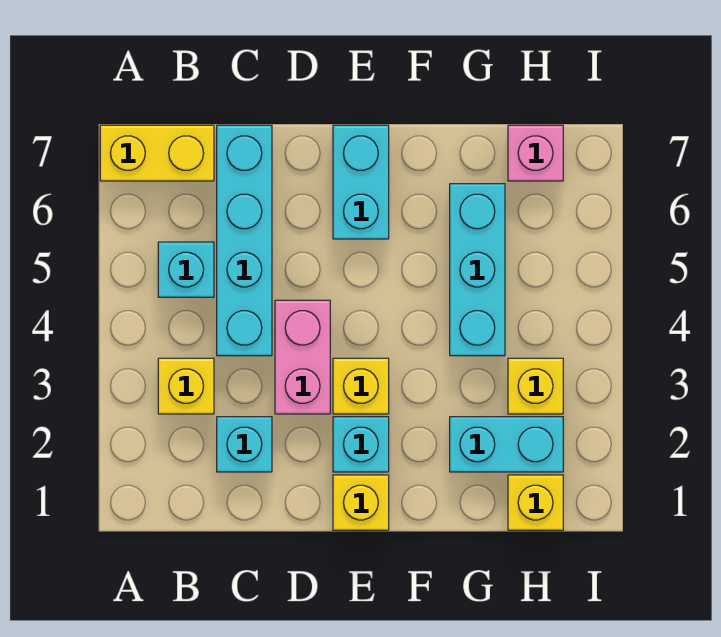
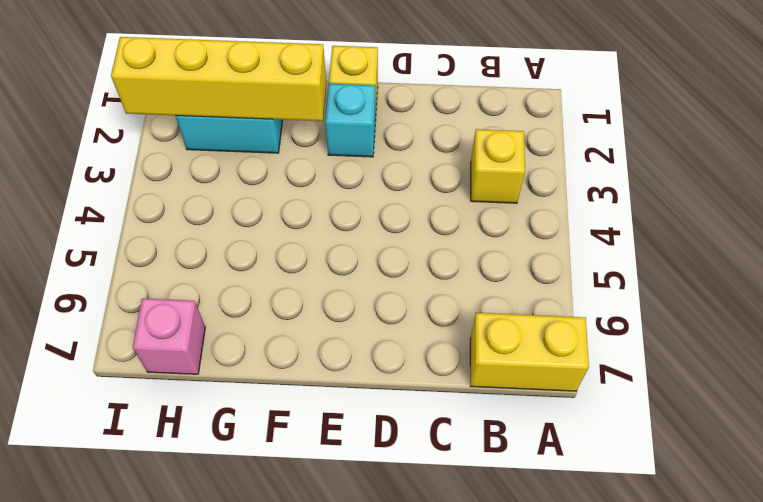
yellow 1x4 brick [111,37,326,121] -> none
none -> cyan 1x1 brick [158,242,214,297]
none -> cyan 1x1 brick [217,417,272,472]
none -> cyan 1x4 brick [217,125,272,356]

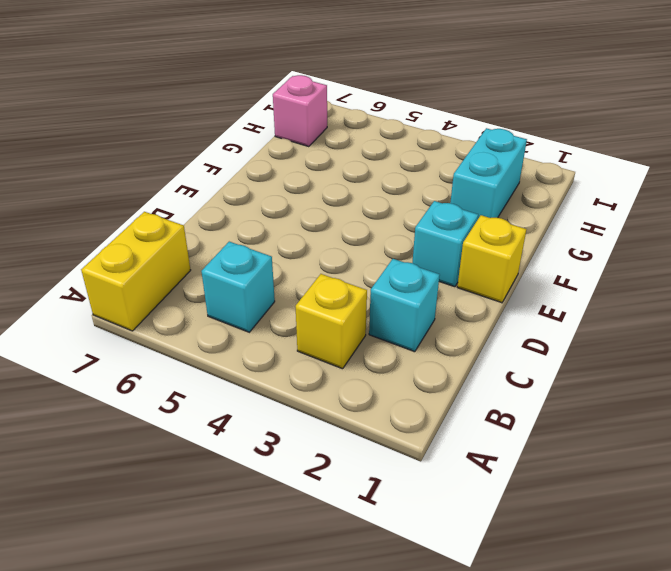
none -> cyan 1x4 brick [217,125,272,356]
none -> pink 1x2 brick [275,300,330,414]
none -> yellow 1x1 brick [333,358,389,414]

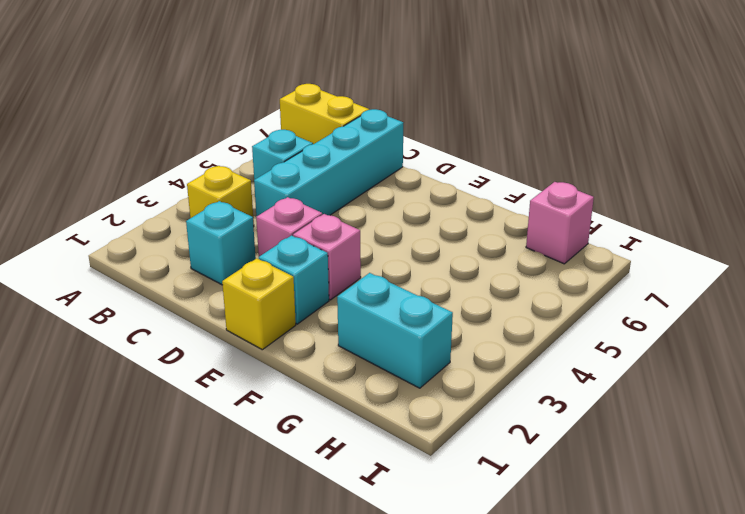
pink 1x1 brick [256,197,322,256] -> pink 1x2 brick [275,300,330,414]
pink 1x1 brick [293,214,361,300] -> yellow 1x1 brick [333,358,389,414]
none -> cyan 1x2 brick [333,125,389,239]
none -> cyan 1x3 brick [450,184,505,356]
none -> yellow 1x1 brick [508,475,563,530]

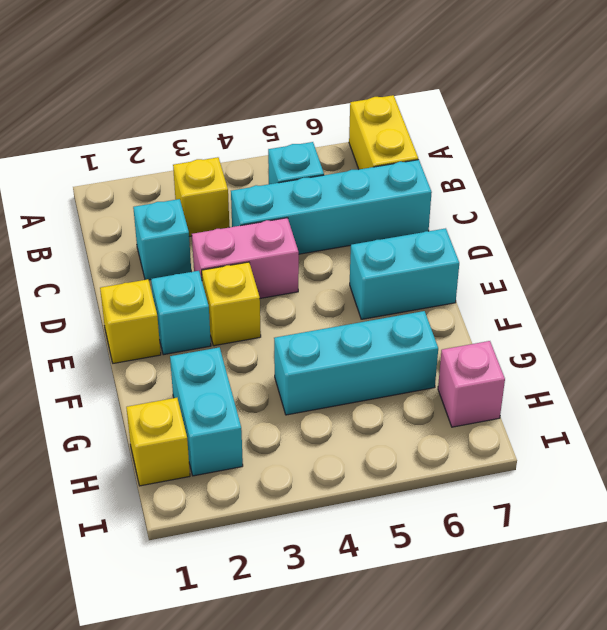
none -> yellow 1x1 brick [508,358,563,414]

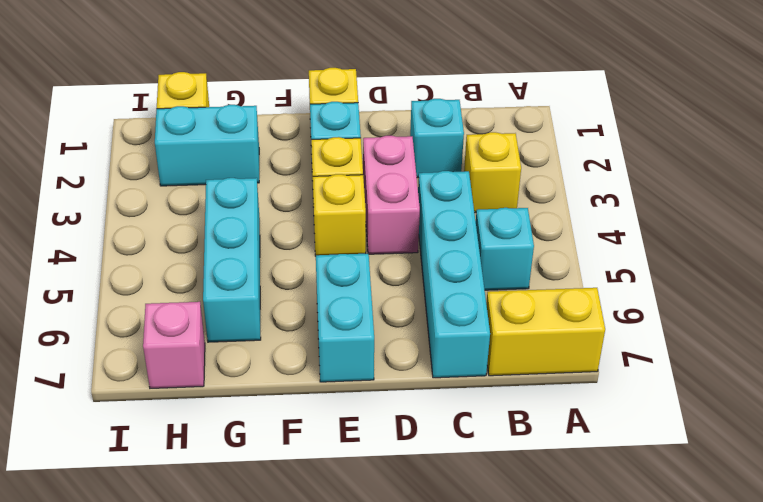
yellow 1x1 brick [313,174,366,256] -> yellow 1x1 brick moved to [508,358,563,414]

